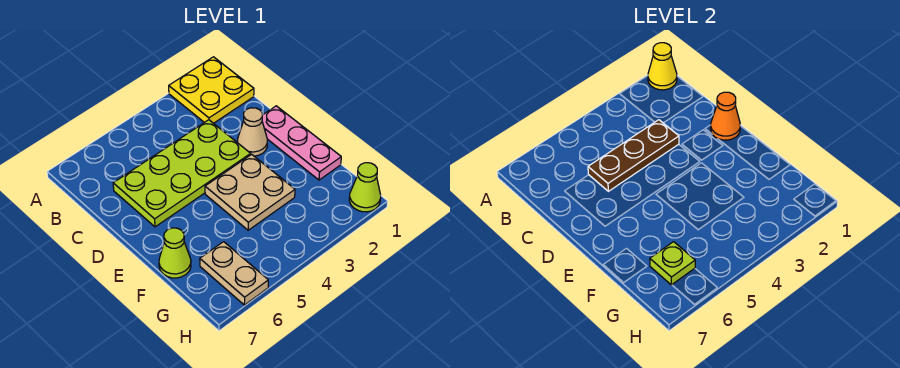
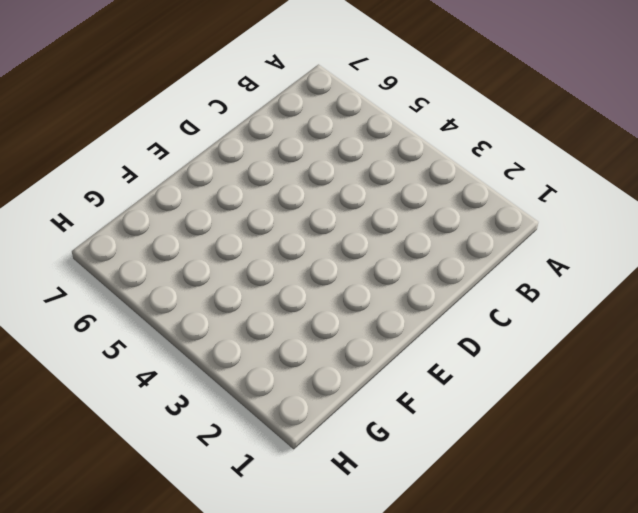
none -> yellow 2x2 plate [169,57,254,123]
none -> lime 2x4 plate [113,120,251,227]
none -> pink 1x3 plate [262,106,341,180]

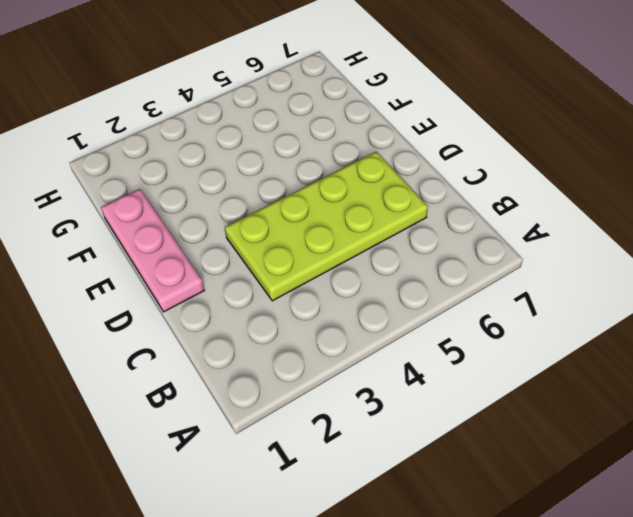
none -> yellow 2x2 plate [169,57,254,123]
none -> tan 1x1 cone [238,108,267,156]
none -> tan 2x2 plate [205,154,295,230]

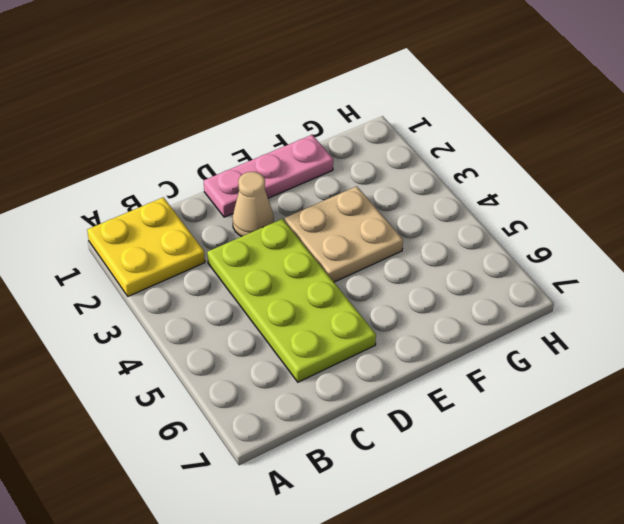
none -> lime 1x1 cone [159,228,191,278]
none -> tan 1x2 plate [200,242,268,305]
none -> lime 1x1 cone [349,163,381,212]

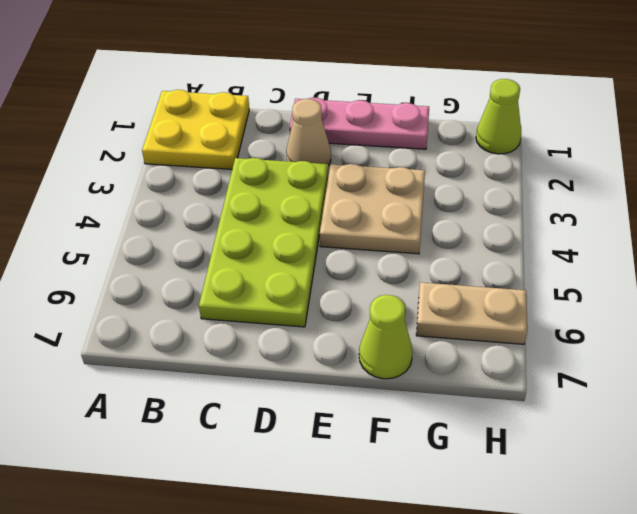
none -> yellow 1x1 cone [648,43,677,90]
none -> brown 1x3 plate [588,120,679,191]
none -> orange 1x1 cone [711,92,740,140]

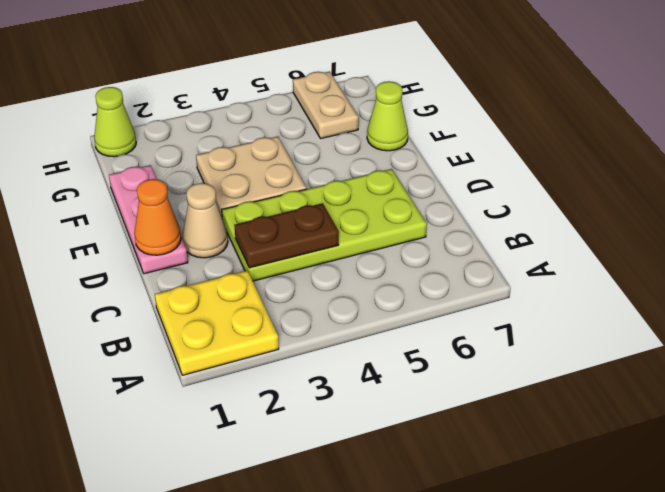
brown 1x2 plate [234,203,339,268] -> brown 1x3 plate [588,120,679,191]
none -> yellow 1x1 cone [648,43,677,90]
none -> lime 1x1 plate [650,242,695,285]

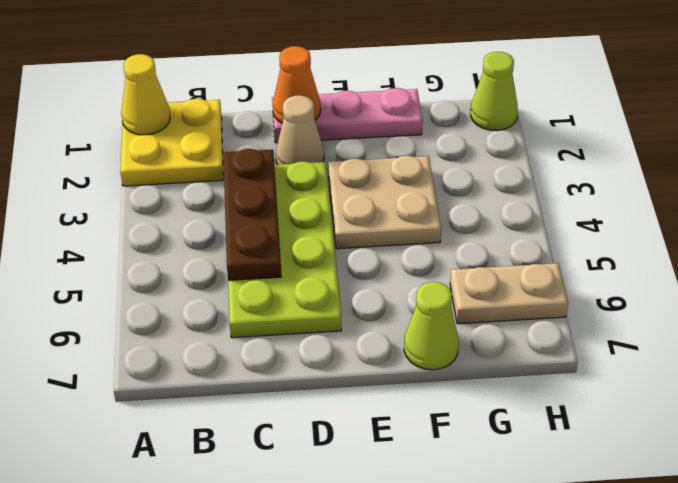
none -> lime 1x1 plate [650,242,695,285]

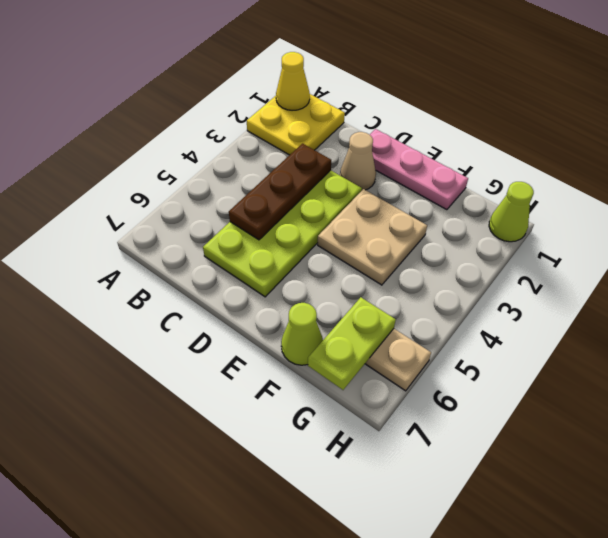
lime 1x2 plate [308,297,396,390] -> lime 1x1 plate [650,242,695,285]
none -> orange 1x1 cone [711,92,740,140]

